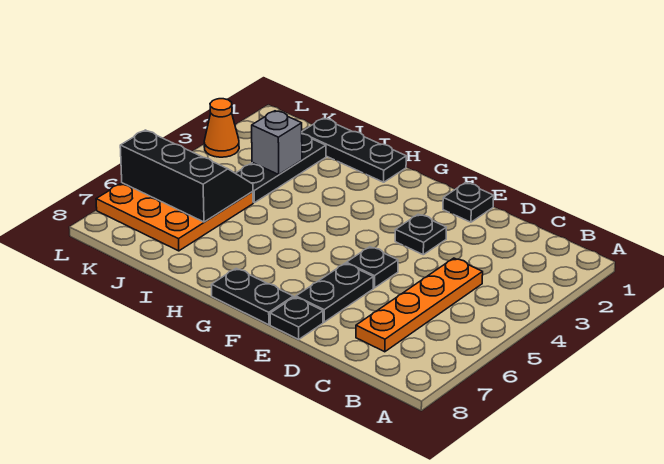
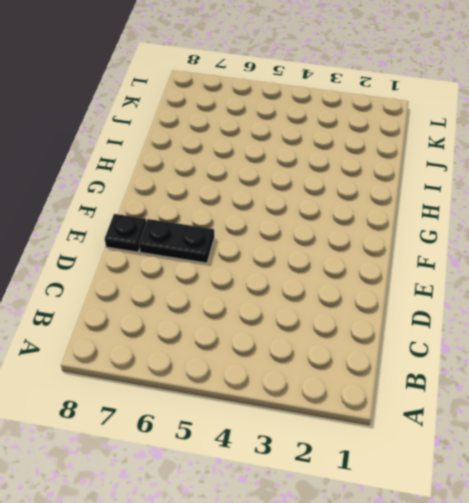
none -> orange 1x4 plate [356,258,483,352]
none -> black 1x1 plate [443,183,494,222]
none -> black 1x1 plate [395,214,446,255]

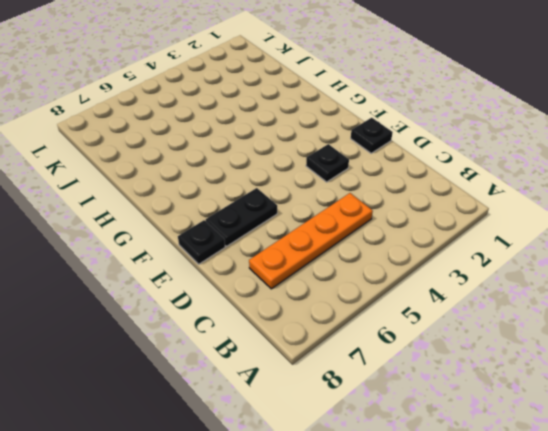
none -> black 1x1 plate [346,247,398,288]
none -> black 1x2 plate [211,268,293,325]
none -> black 1x3 plate [302,118,406,182]

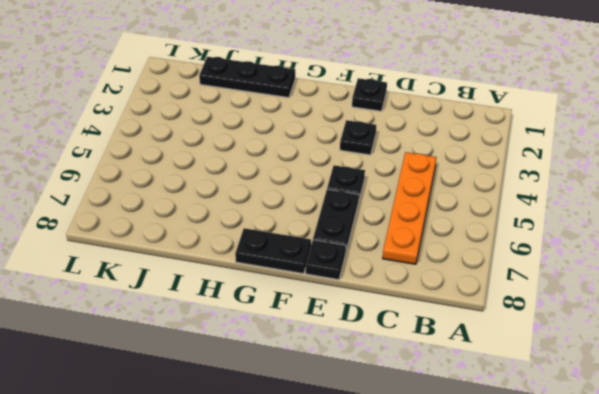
none -> black 1x3 plate [236,134,326,203]
none -> orange 3x3 plate [96,183,253,251]
none -> orange 1x1 cone [204,99,239,157]

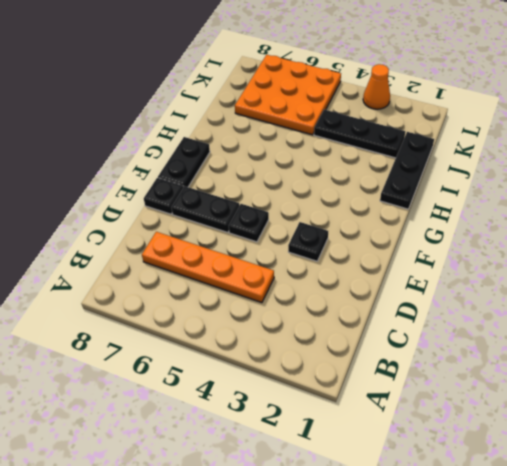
none -> black 1x1 plate [443,183,494,222]
none -> grey 1x1 brick [252,111,302,174]
none -> black 2x3 slope [120,130,253,222]

